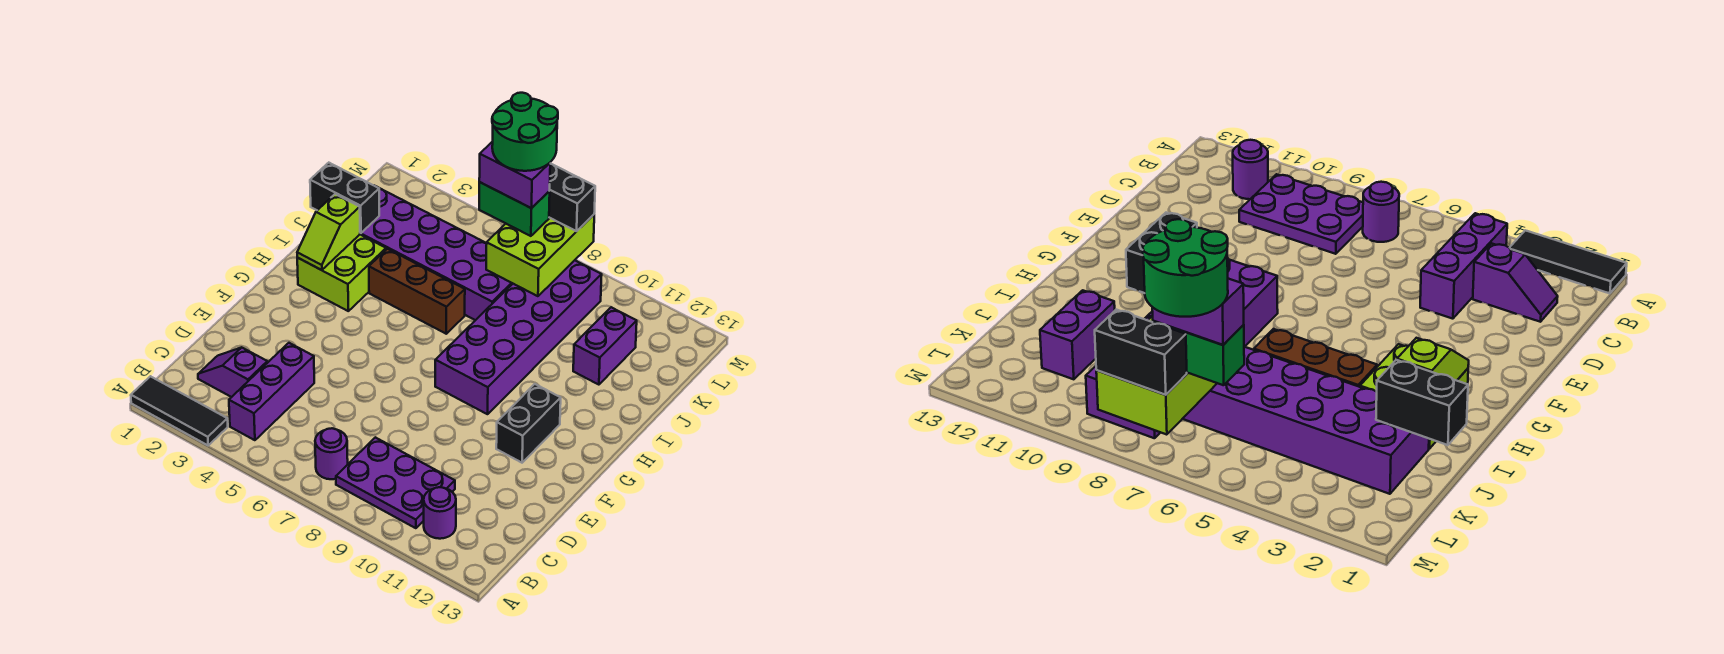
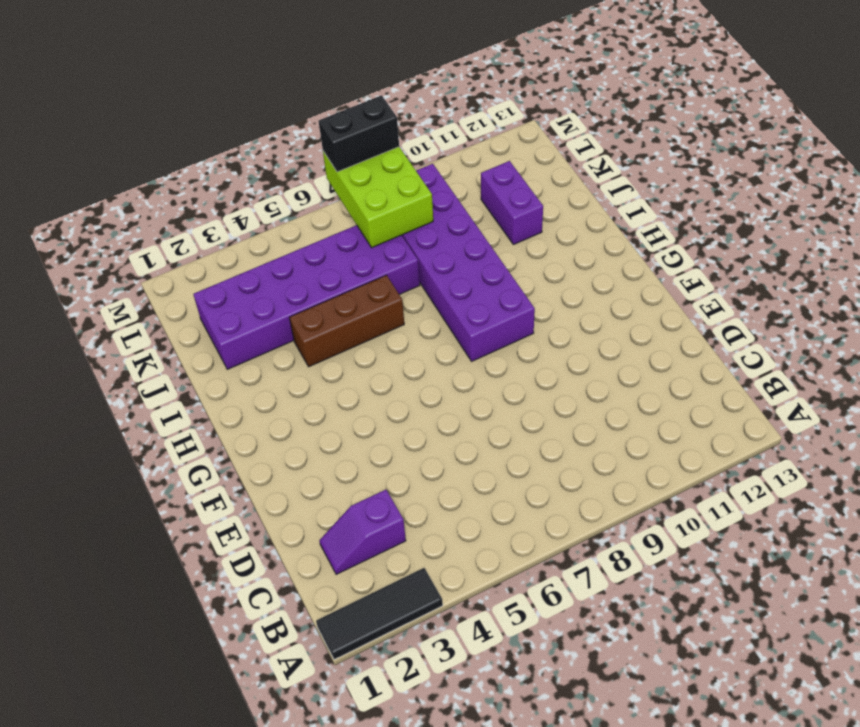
none -> purple 1x3 brick [229,343,314,440]
none -> purple 1x1 round brick [315,428,348,479]
none -> purple 2x3 plate [336,437,455,528]

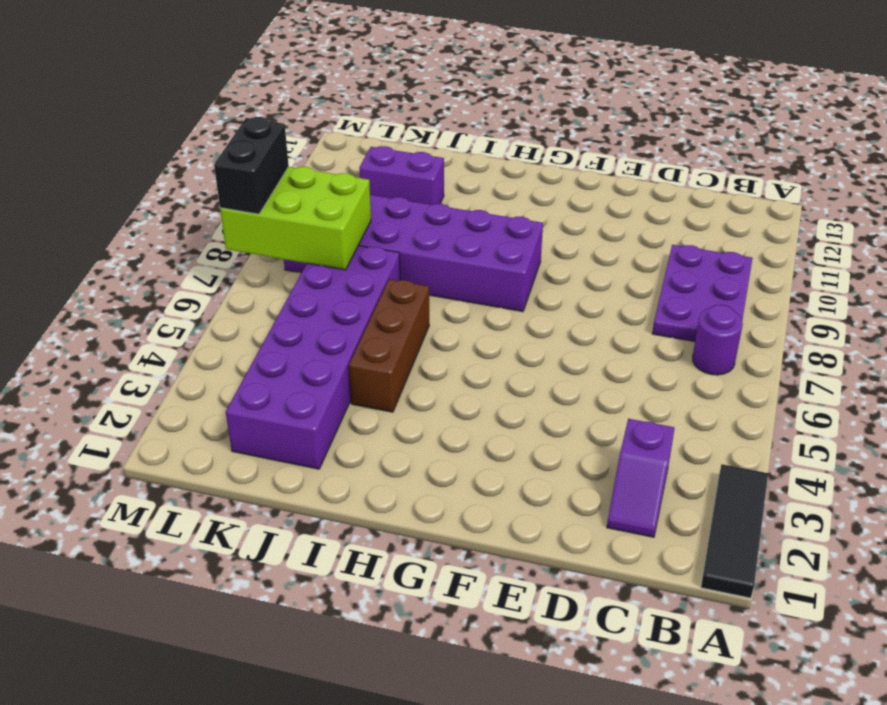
none -> purple 1x3 brick [229,343,314,440]
none -> purple 1x1 round brick [424,487,456,539]
none -> black 1x2 brick [496,384,561,463]

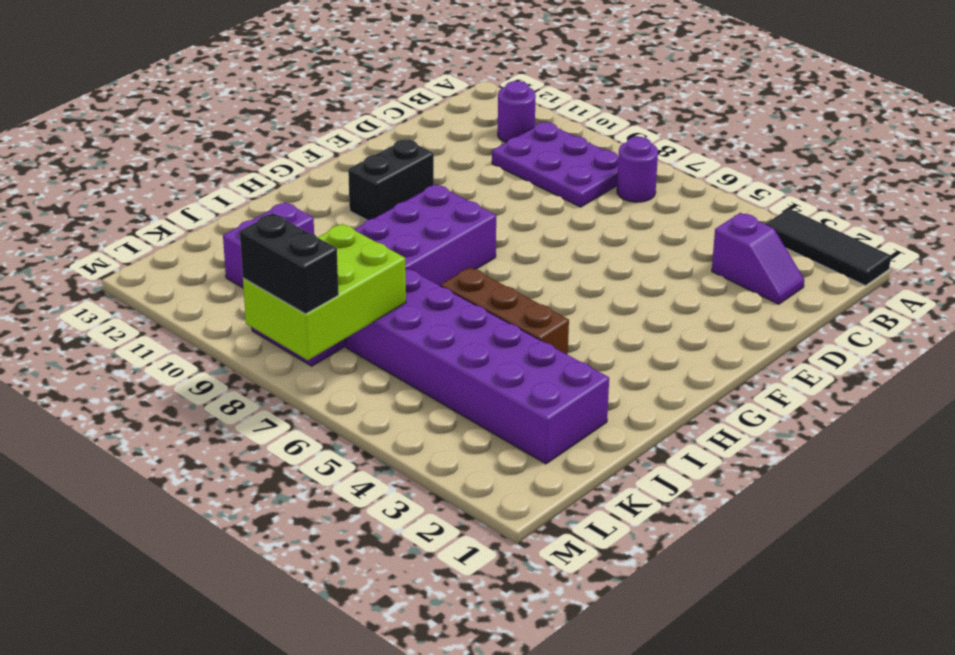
none -> purple 1x3 brick [229,343,314,440]
none -> lime 2x2 brick [297,235,386,311]
none -> lime 1x2 slope [297,194,360,270]

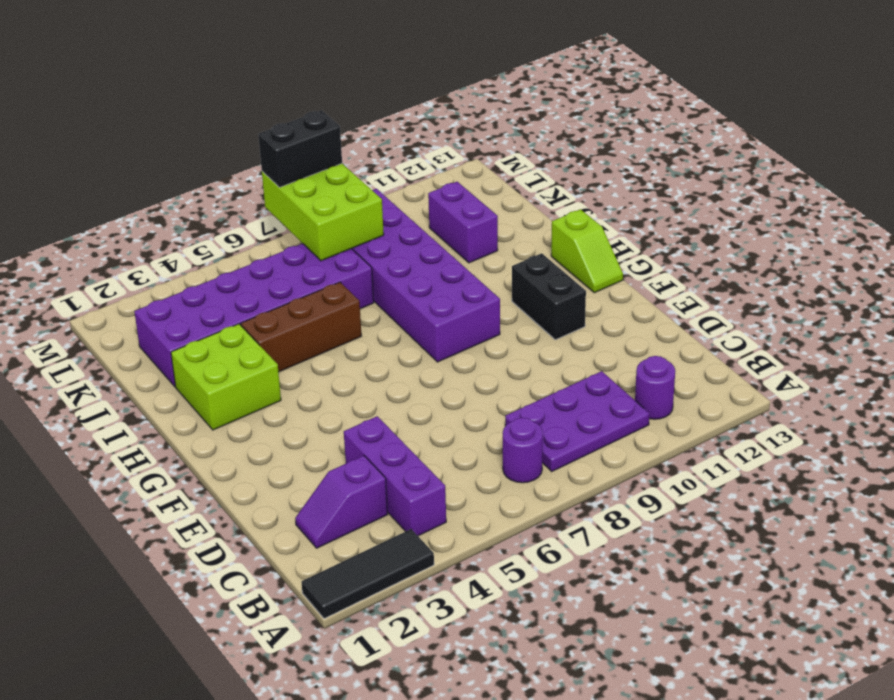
lime 1x2 slope [551,209,623,293] -> lime 1x2 slope moved to [297,194,360,270]
none -> black 1x2 brick [310,163,379,233]
none -> green 1x2 brick [479,182,550,236]
none -> purple 1x2 brick [479,142,550,208]

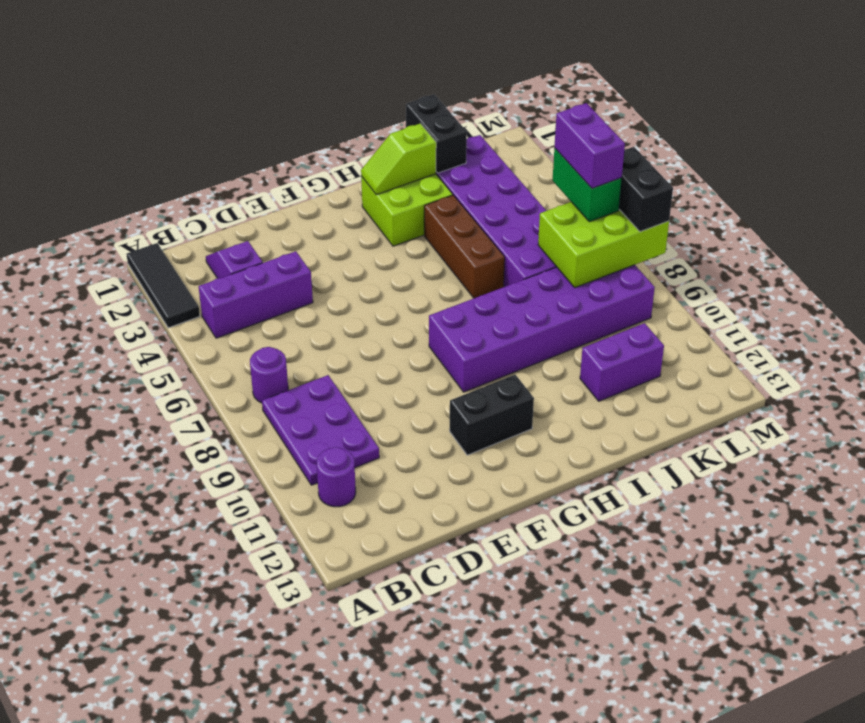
none -> green 2x2 round brick [492,93,558,171]

